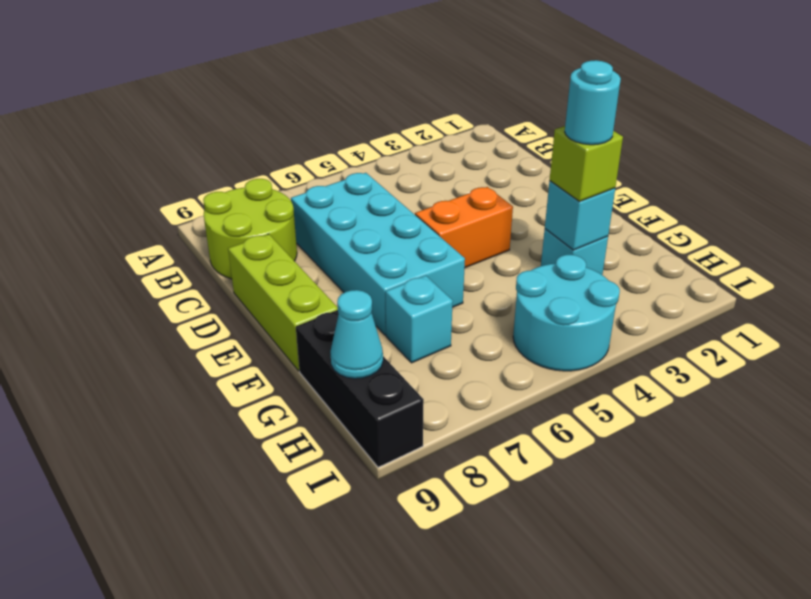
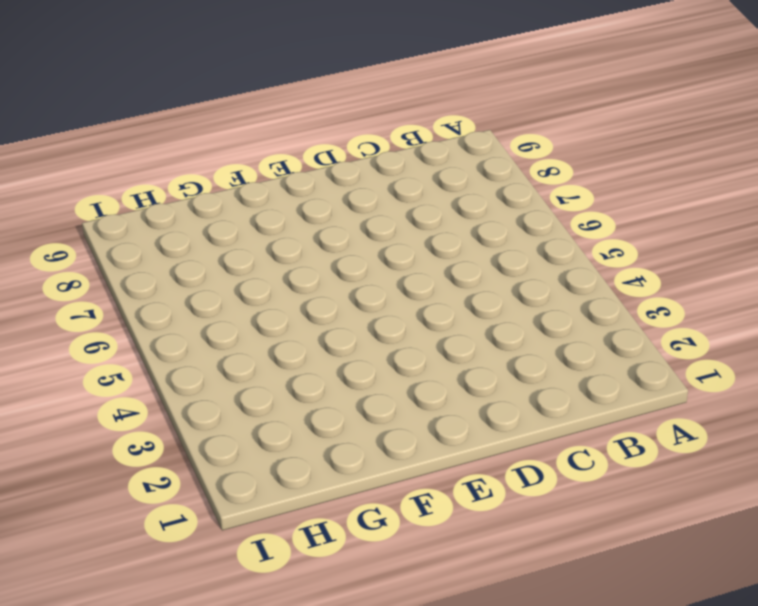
none -> lime 2x2 round brick [203,179,297,279]
none -> cyan 2x4 brick [291,173,465,335]
none -> lime 1x3 brick [228,234,338,371]

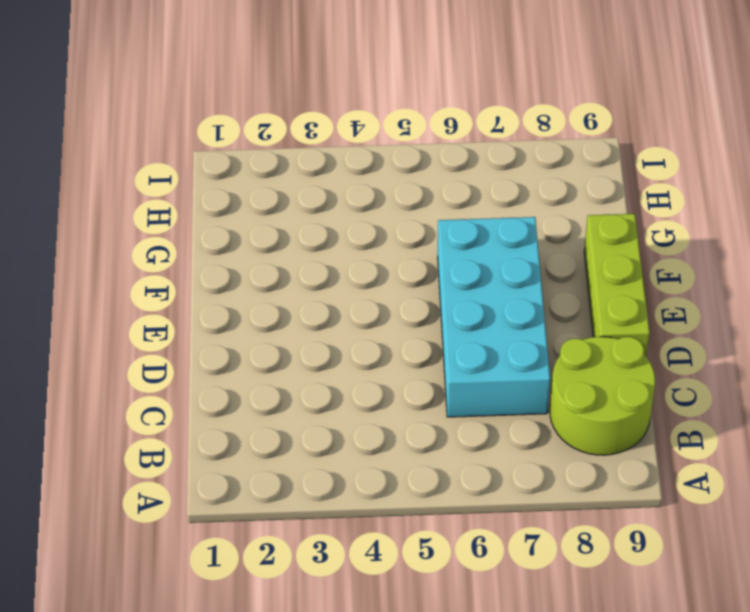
none -> orange 1x2 brick [415,187,513,268]
none -> cyan 1x1 brick [541,229,608,275]
none -> cyan 1x1 brick [385,275,453,363]

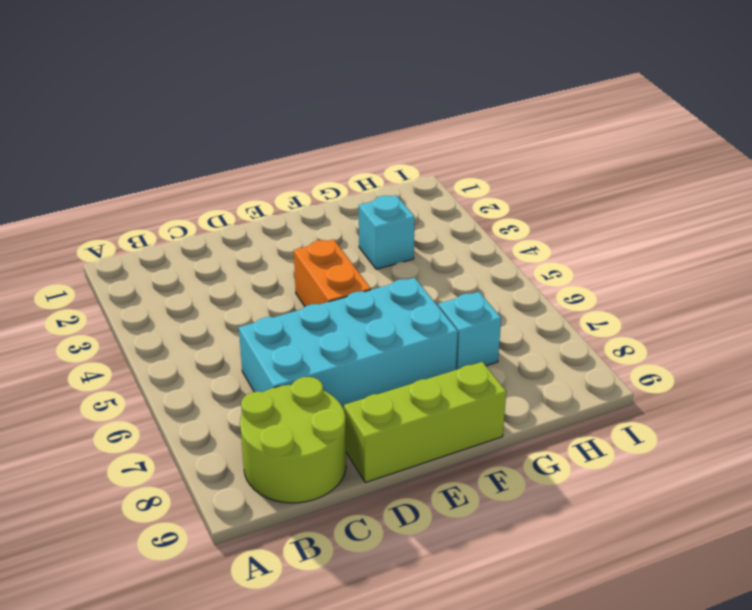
none -> black 1x3 brick [296,310,424,467]
none -> cyan 2x2 round brick [513,255,620,371]
none -> cyan 1x1 brick [545,181,615,250]

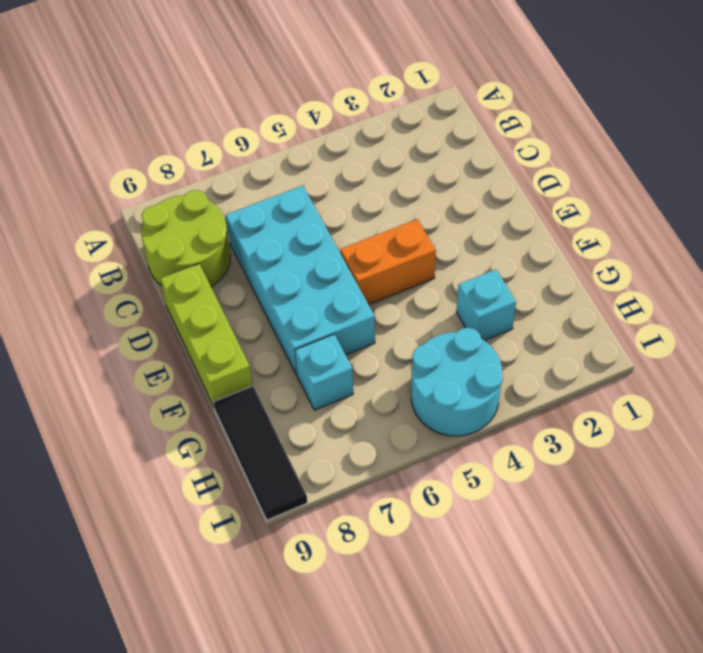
black 1x3 tile [214,386,307,520] -> black 1x3 brick [296,310,424,467]
none -> cyan 1x1 brick [545,181,615,250]
none -> cyan 1x1 cone [330,290,383,379]
none -> lime 1x1 brick [550,126,623,201]

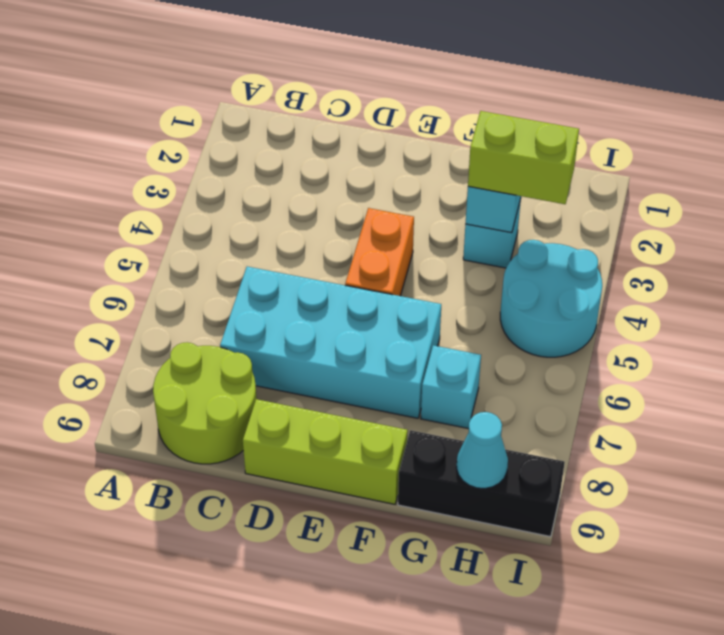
lime 1x2 brick [468,111,579,204] -> lime 1x1 brick [550,126,623,201]
none -> cyan 1x1 round brick [565,60,621,145]

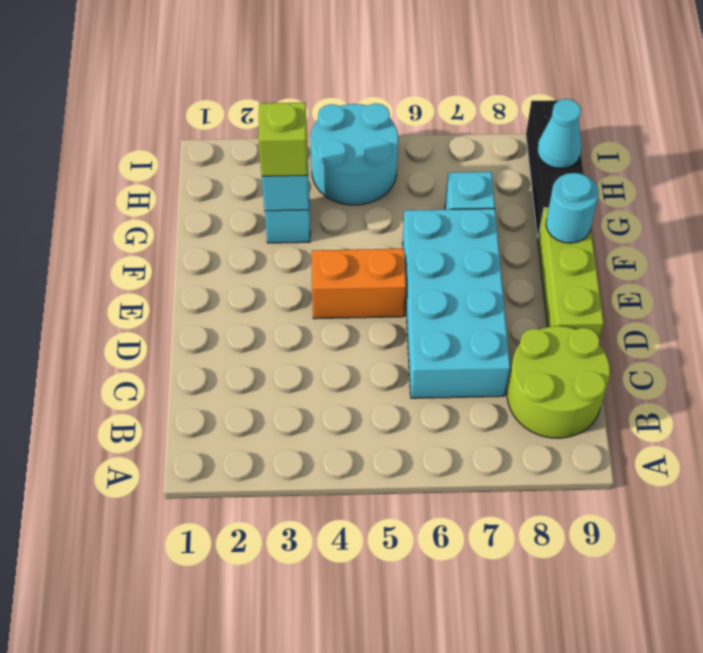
cyan 1x1 round brick [546,173,599,243] -> cyan 1x1 round brick moved to [565,60,621,145]

